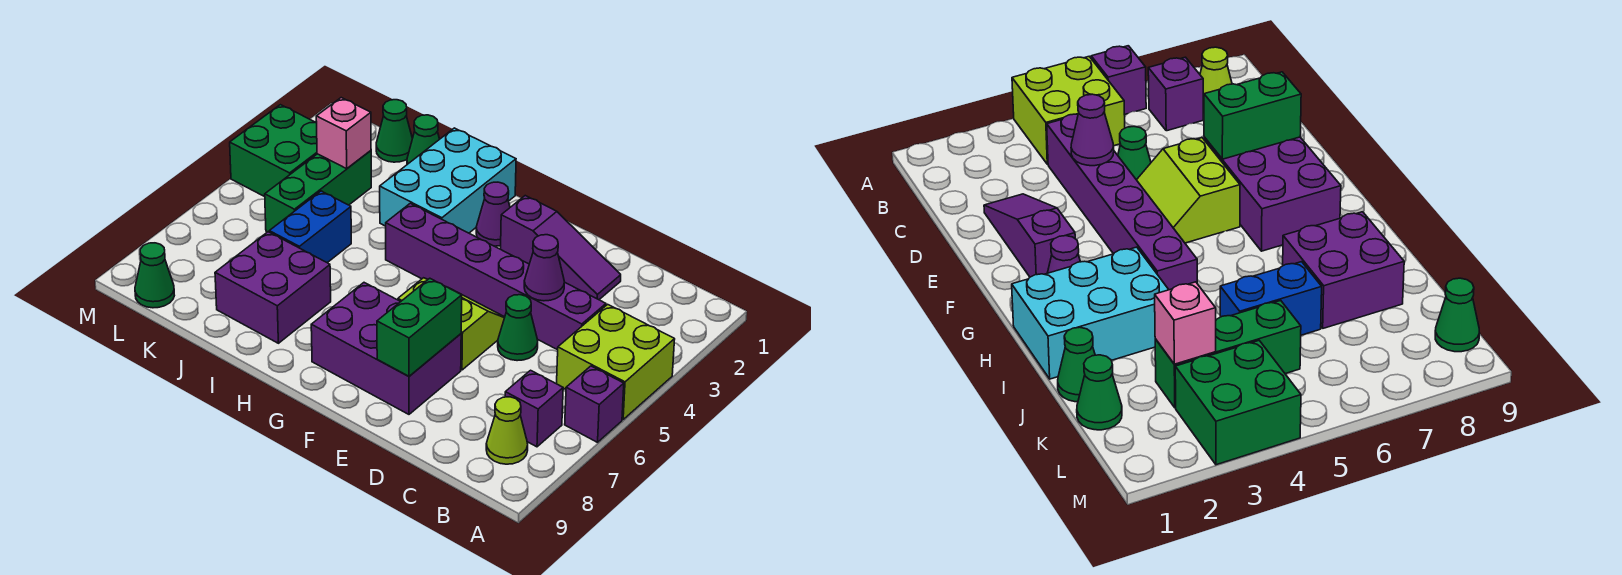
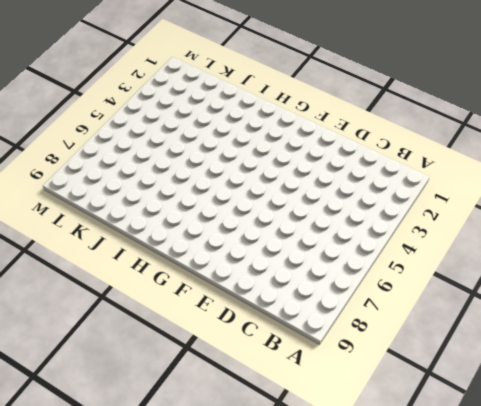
none -> lime 2x2 brick [557,304,675,419]
none -> purple 1x1 brick [565,366,624,442]
none -> purple 1x1 brick [505,370,563,447]

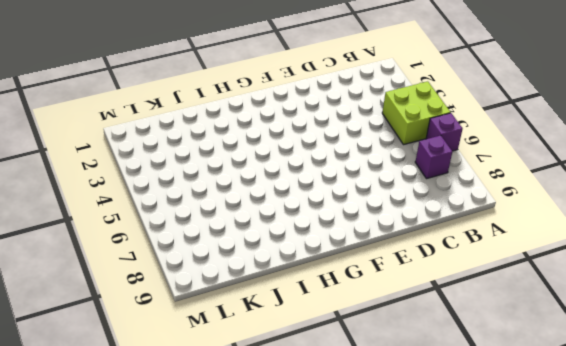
none -> lime 1x1 cone [486,397,528,464]
none -> purple 1x6 brick [386,203,606,350]
none -> purple 1x3 slope [501,196,621,300]

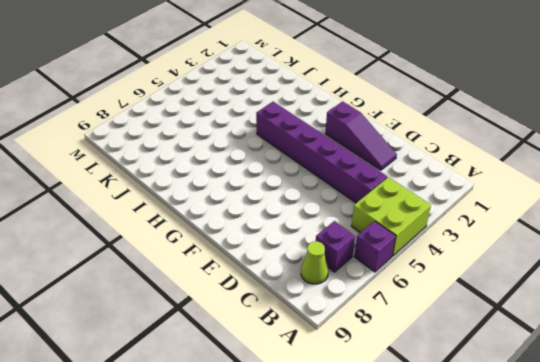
none -> green 1x1 cone [498,295,538,361]
none -> lime 2x2 slope [398,278,505,370]
none -> purple 2x3 brick [311,283,461,414]

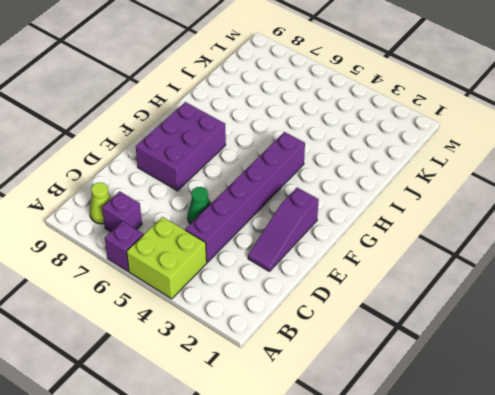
none -> lime 2x2 slope [398,278,505,370]
none -> purple 1x1 cone [476,182,510,246]
none -> cyan 2x3 brick [380,128,516,233]

